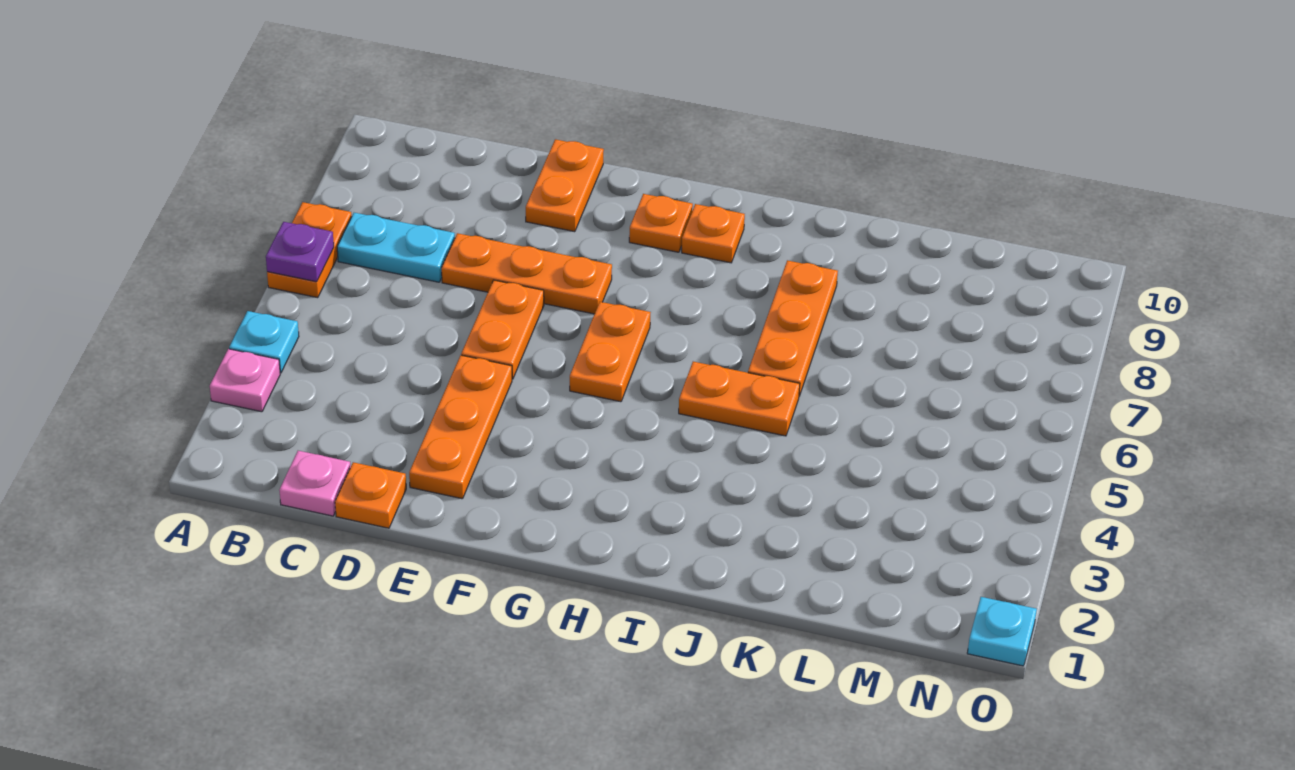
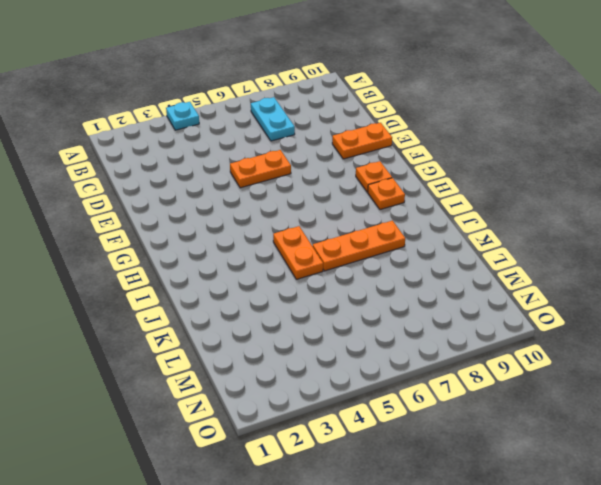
none -> pink 1x1 plate [210,349,280,412]
none -> orange 1x2 plate [267,202,352,298]
none -> pink 1x1 plate [279,451,351,516]

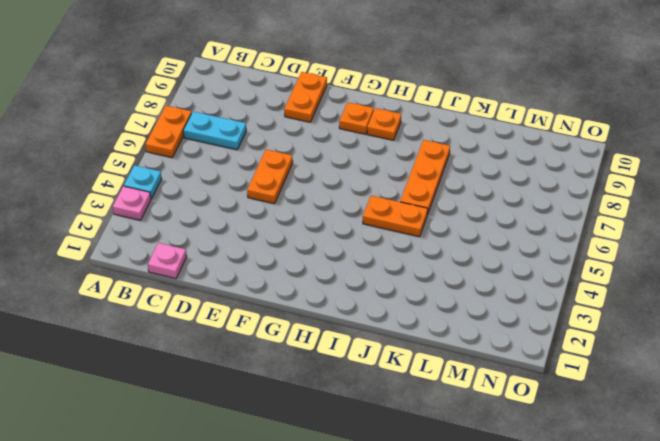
none -> orange 1x1 plate [335,462,406,528]
none -> orange 1x3 plate [442,233,612,314]
none -> orange 1x3 plate [409,355,512,499]

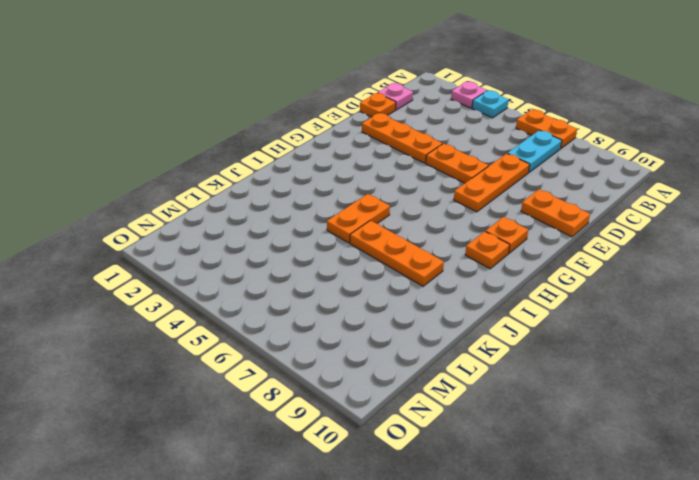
none -> orange 1x2 plate [570,302,651,402]
none -> cyan 1x1 plate [967,597,1037,666]
none -> purple 1x1 plate [266,222,334,282]

